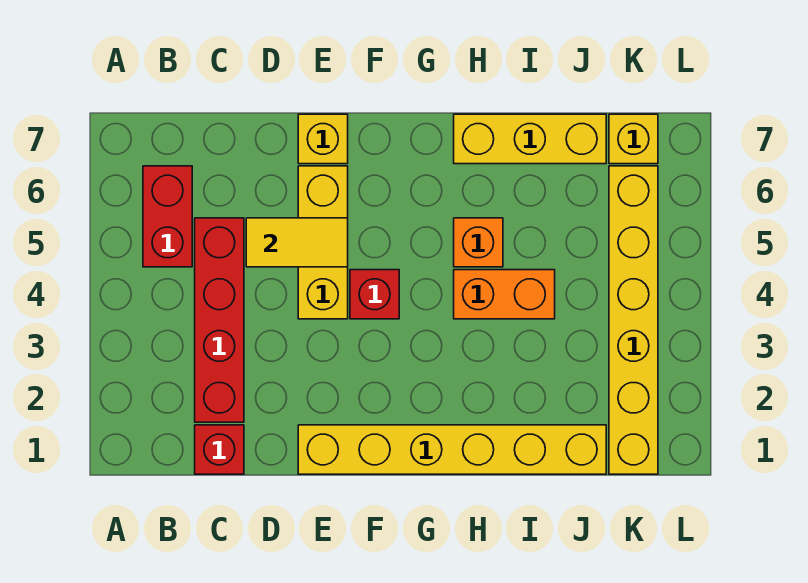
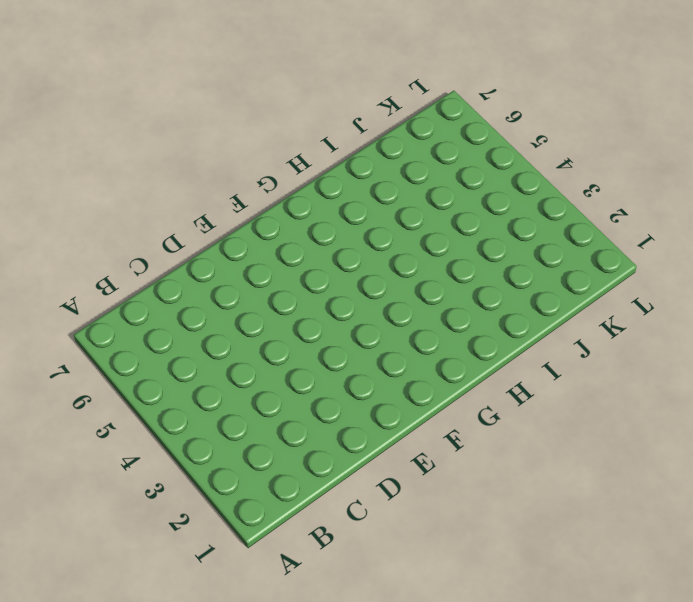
none -> red 1x2 brick [143,166,192,267]
none -> red 1x1 brick [195,425,244,474]
none -> red 1x4 brick [195,218,244,422]

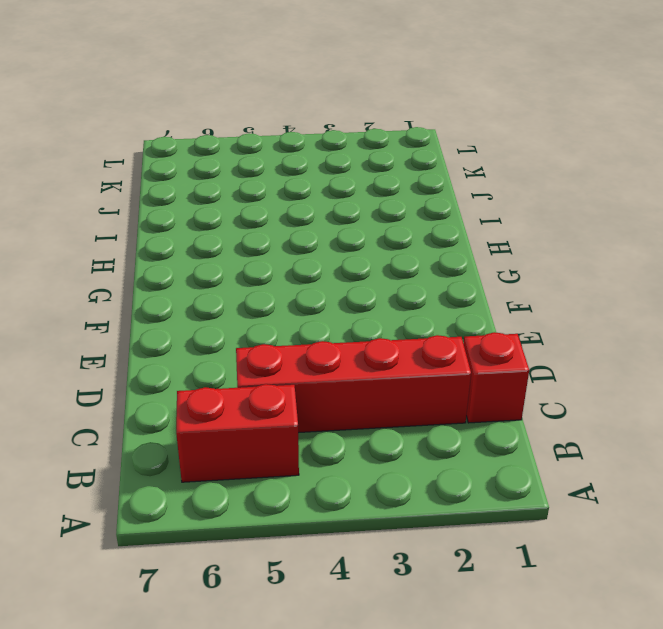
none -> yellow 1x6 brick [298,425,606,474]
none -> yellow 1x3 brick [298,166,348,319]
none -> yellow 1x1 brick [298,114,348,164]

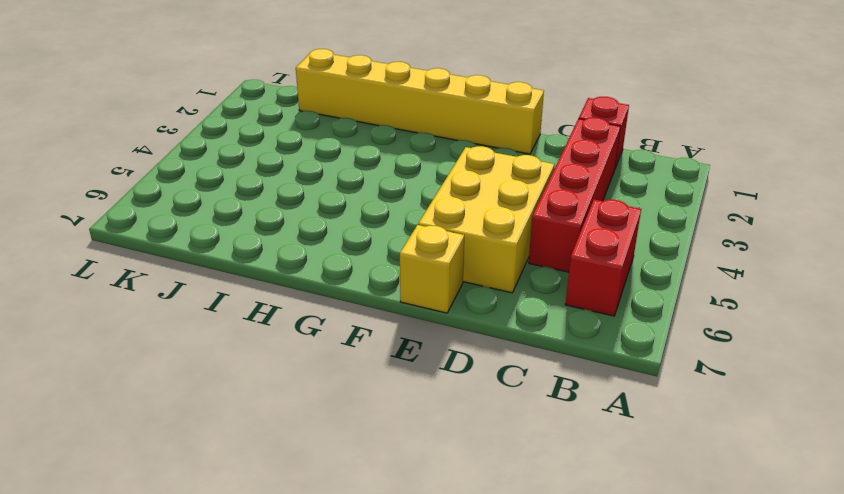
yellow 2x3 brick [418,146,554,293] -> yellow 1x3 brick [298,166,348,319]
none -> red 1x1 brick [350,270,399,319]
none -> orange 1x2 brick [454,270,555,319]
none -> orange 1x1 brick [454,218,503,267]

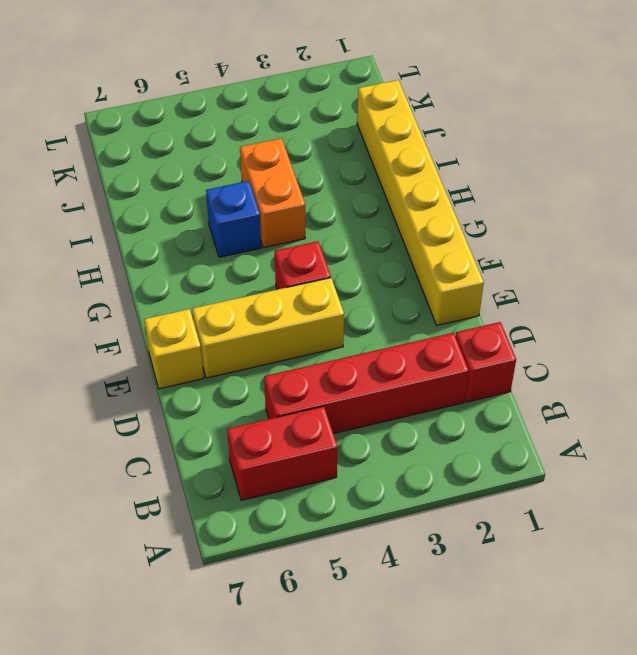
blue 1x1 brick [206,181,261,257] -> orange 1x1 brick [454,218,503,267]
none -> yellow 1x3 brick [454,114,606,164]
none -> yellow 1x6 brick [609,166,658,474]
none -> yellow 1x1 brick [609,114,658,164]

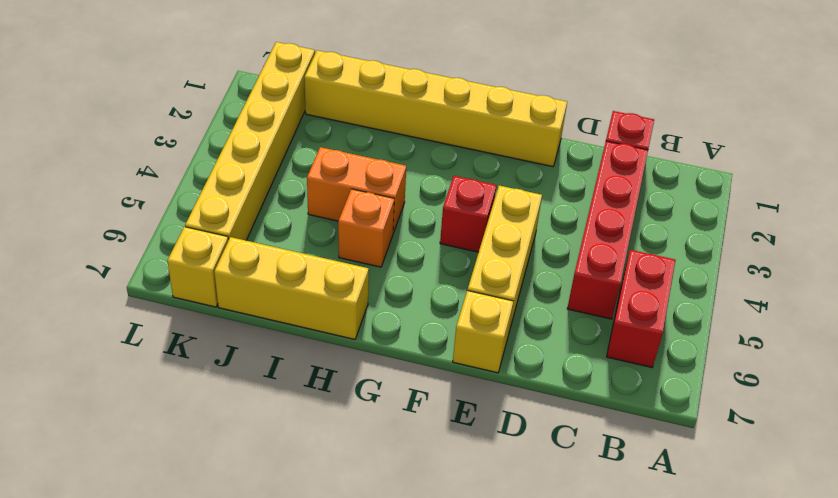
none -> yellow 1x2 tile [246,218,348,267]

